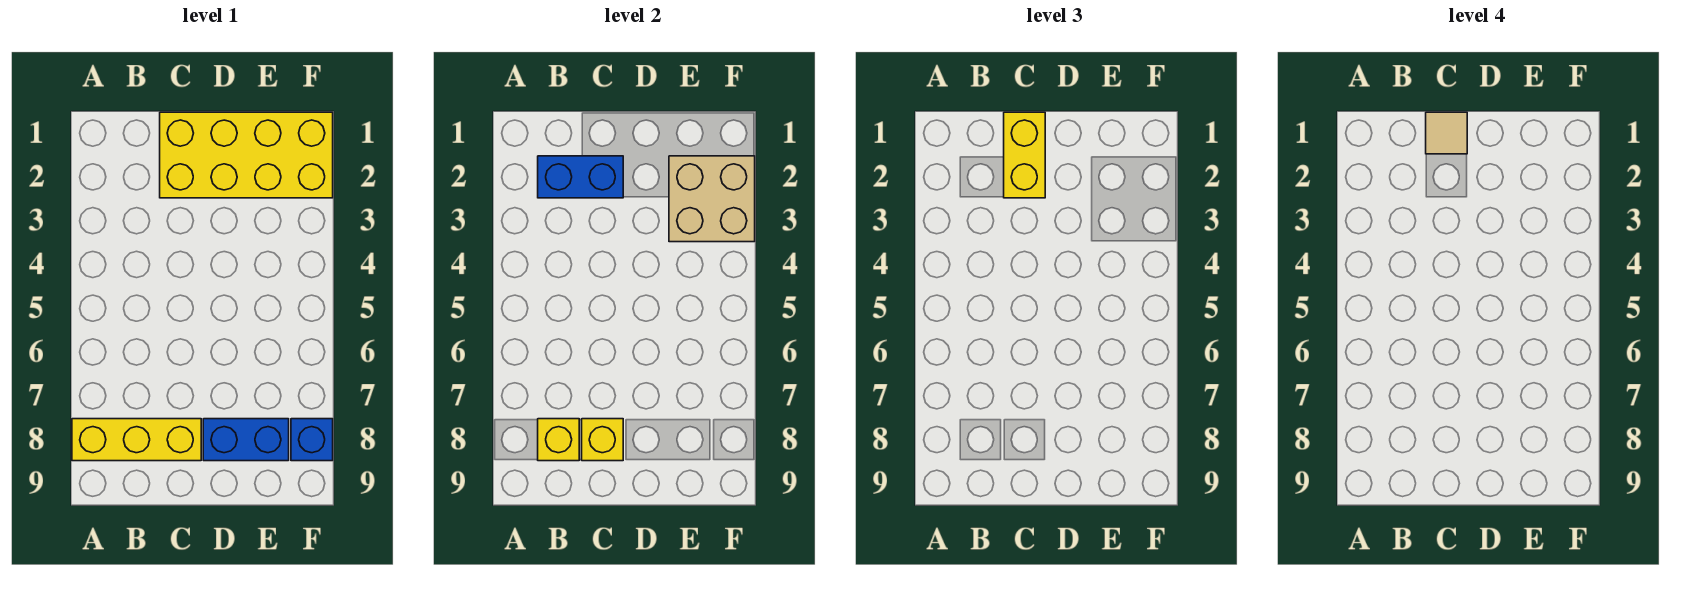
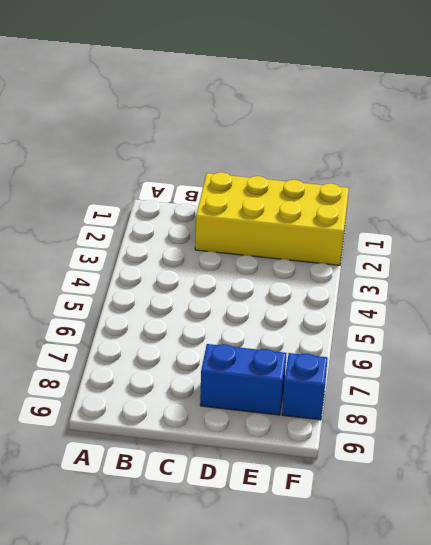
none -> yellow 1x3 brick [72,419,201,461]
none -> blue 1x2 brick [538,156,623,198]

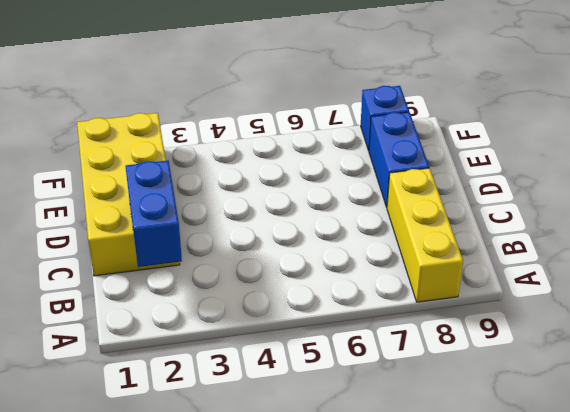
none -> yellow 1x1 brick [538,419,579,461]
none -> yellow 1x1 brick [582,419,623,461]

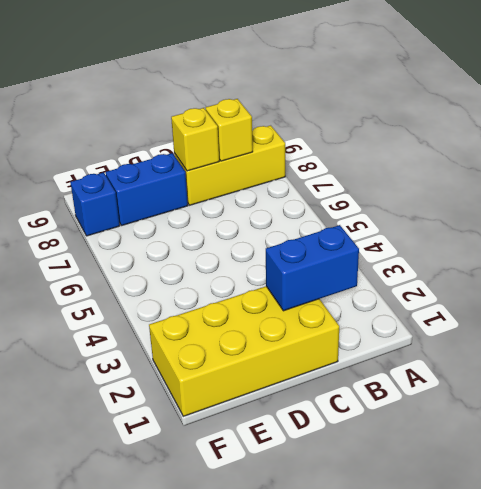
none -> tan 2x2 brick [669,156,755,242]
none -> yellow 1x2 brick [1004,112,1045,198]

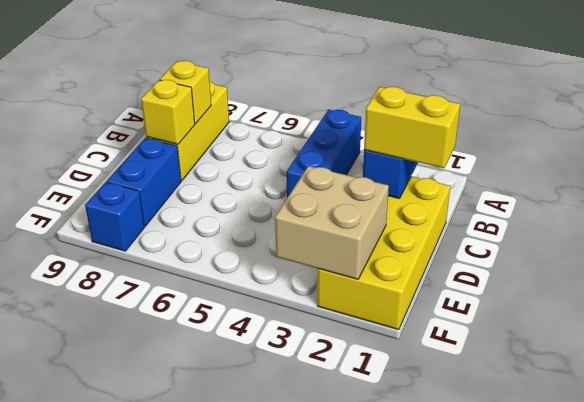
blue 1x3 brick [287,110,361,198] -> none
none -> tan 1x1 tile [1426,112,1467,154]

